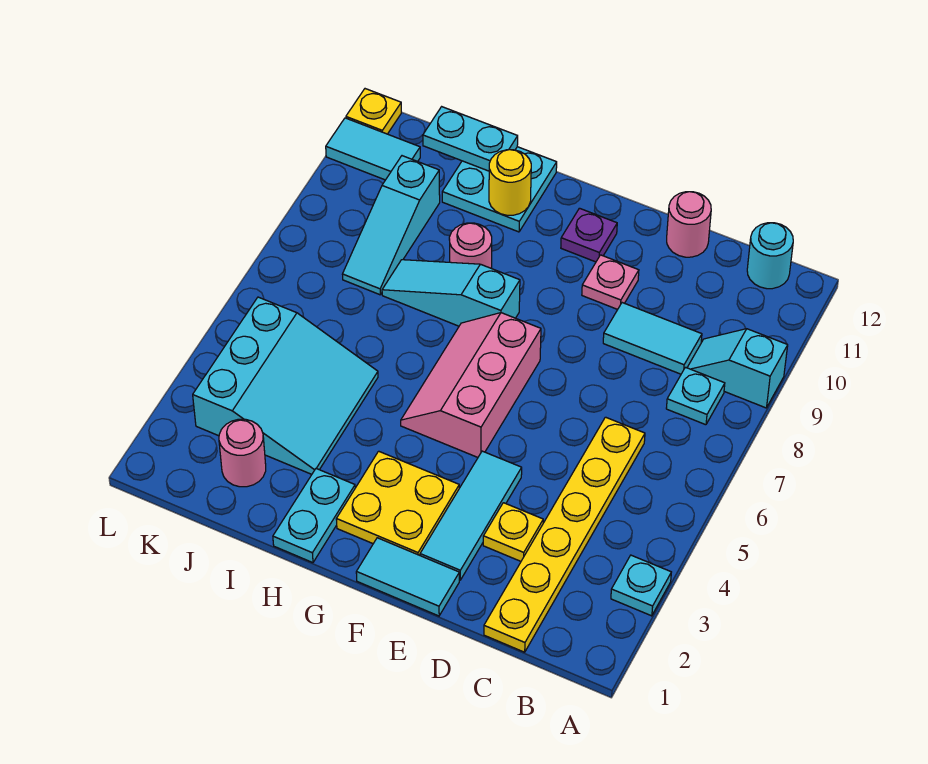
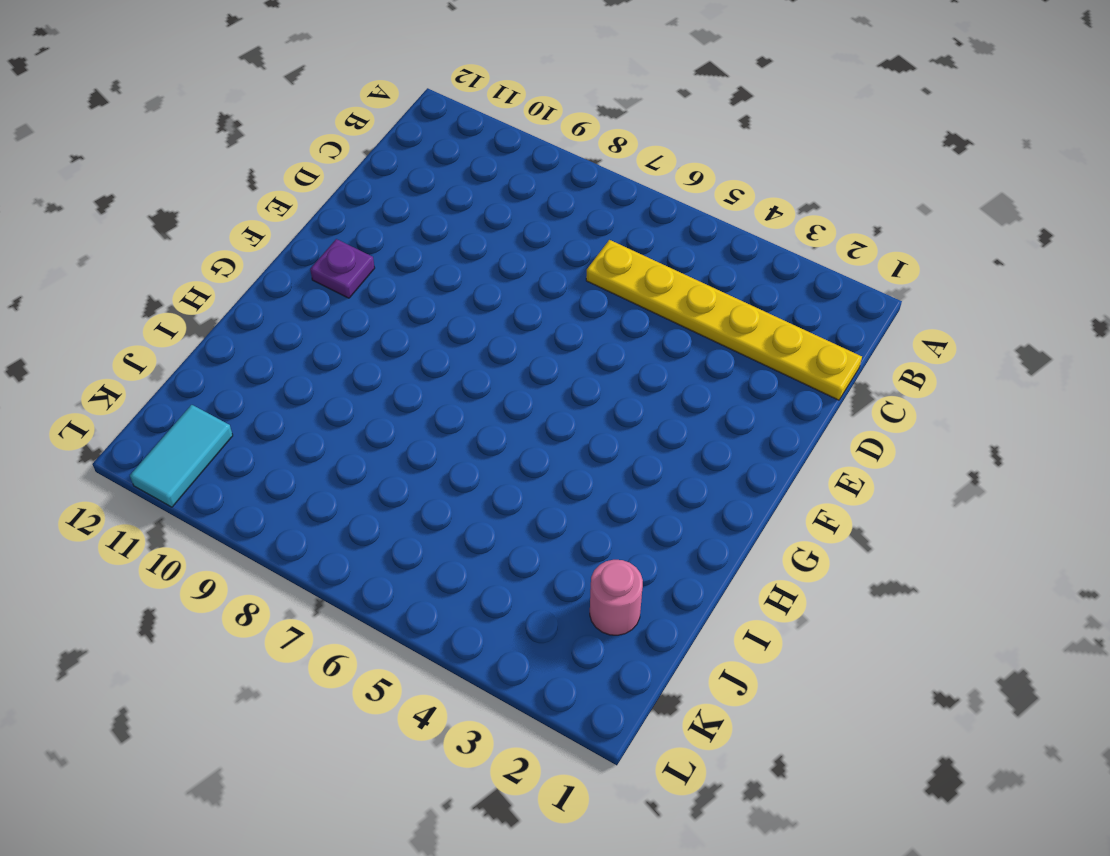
none -> cyan 1x1 plate [611,555,671,616]
none -> cyan 1x2 slope [687,329,788,408]
none -> cyan 1x1 plate [666,367,725,425]

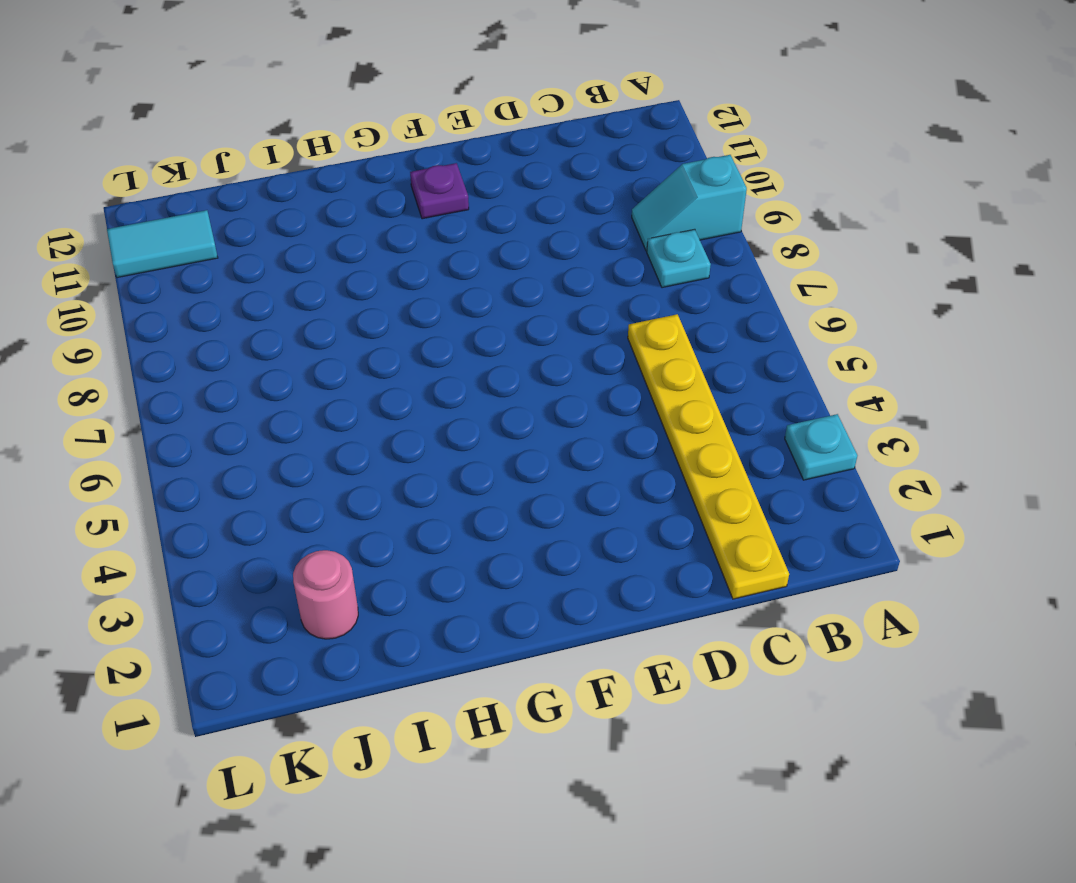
none -> cyan 1x1 round brick [747,223,793,289]
none -> cyan 1x2 tile [603,303,702,374]
none -> yellow 1x1 plate [483,503,543,561]

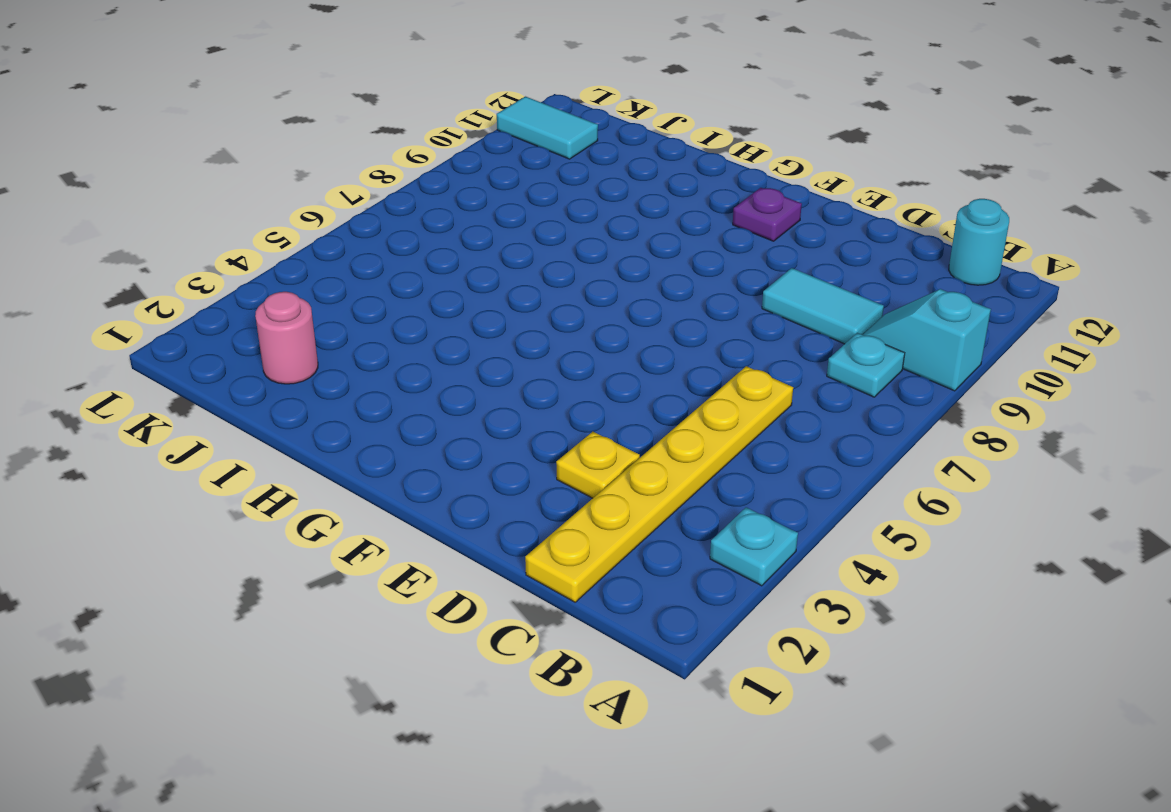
none -> pink 1x1 round brick [667,192,711,257]
none -> cyan 1x2 tile [356,538,459,616]
none -> cyan 1x3 tile [420,451,522,580]

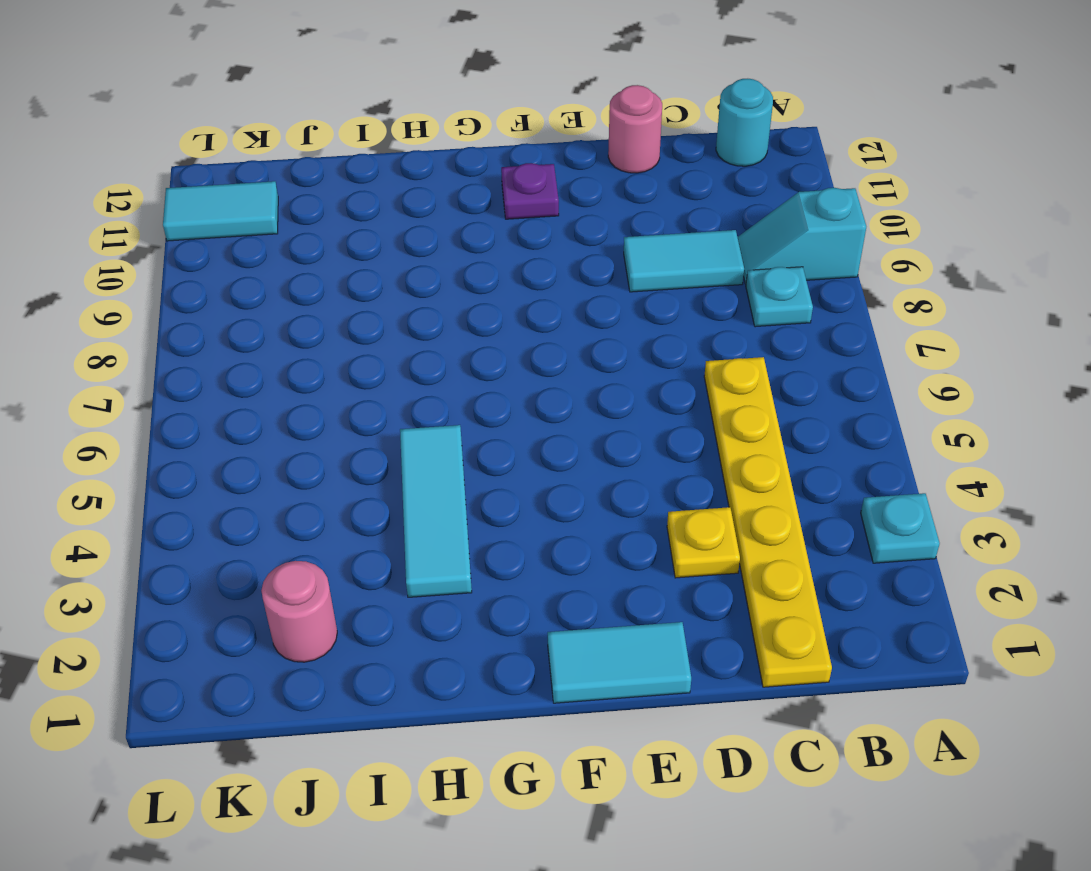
cyan 1x3 tile [400,425,472,597] -> cyan 1x3 tile moved to [420,451,522,580]
none -> pink 1x1 plate [582,255,639,309]
none -> yellow 2x2 plate [336,451,459,555]
none -> pink 2x3 slope [401,313,541,457]

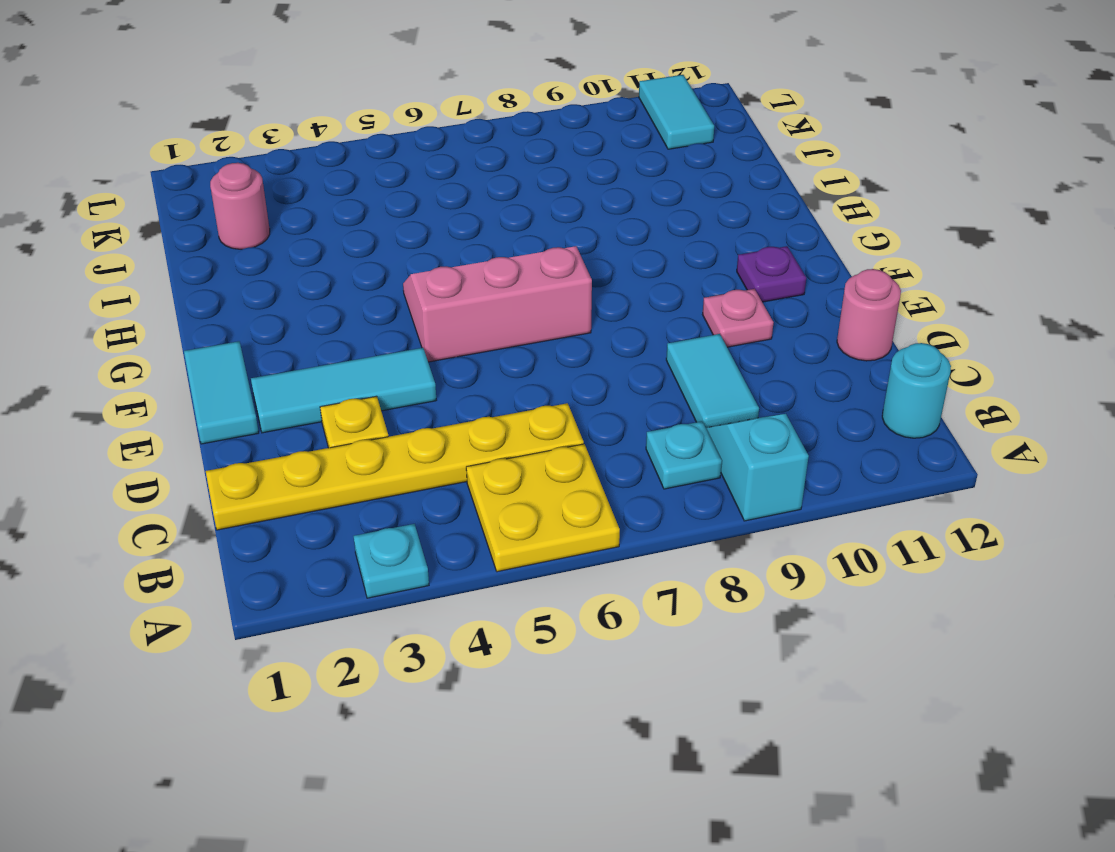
yellow 2x2 plate [466,444,620,572] -> yellow 2x2 plate moved to [336,451,459,555]
none -> cyan 1x3 slope [382,260,520,326]
none -> cyan 1x2 plate [273,469,355,563]
none -> pink 1x1 round brick [449,223,492,268]

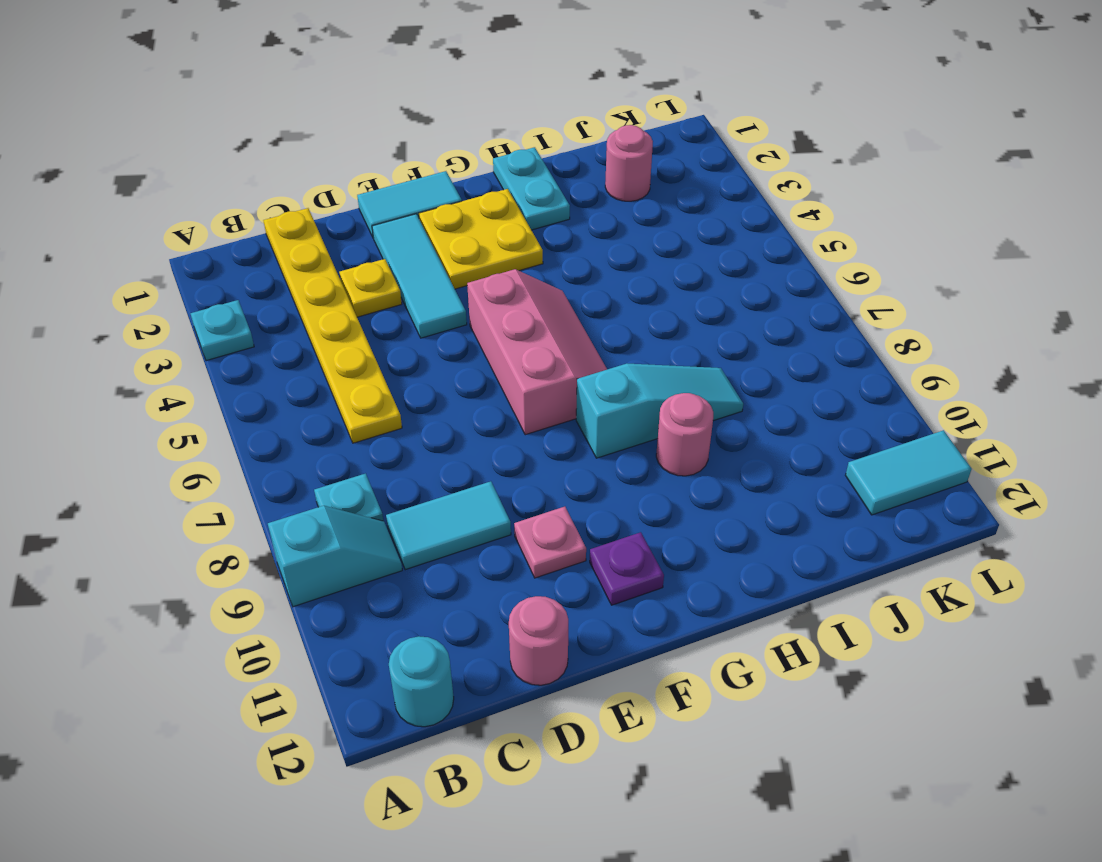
none -> cyan 2x2 plate [442,147,557,232]
none -> cyan 3x3 slope [193,297,378,474]
none -> cyan 1x3 slope [342,156,440,295]

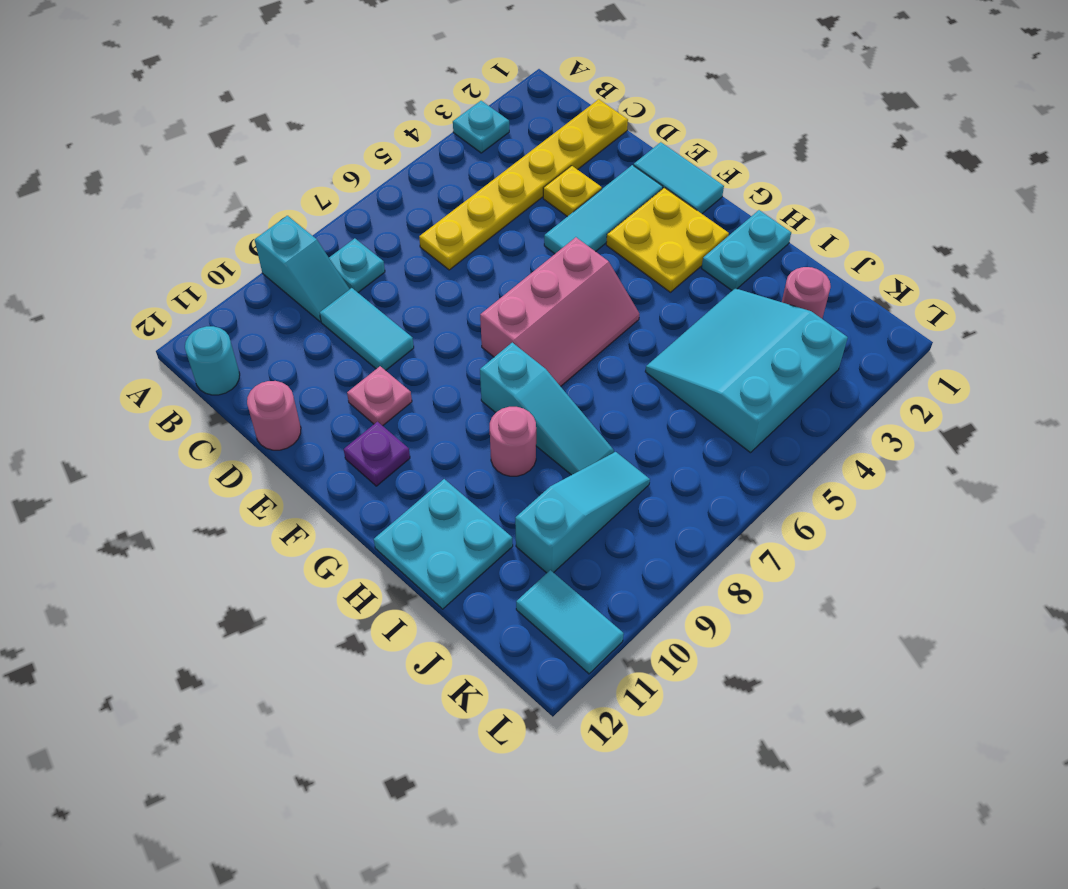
none -> yellow 1x1 plate [346,89,401,134]
none -> yellow 1x1 round brick [489,150,531,215]
none -> cyan 1x2 plate [423,107,518,171]

